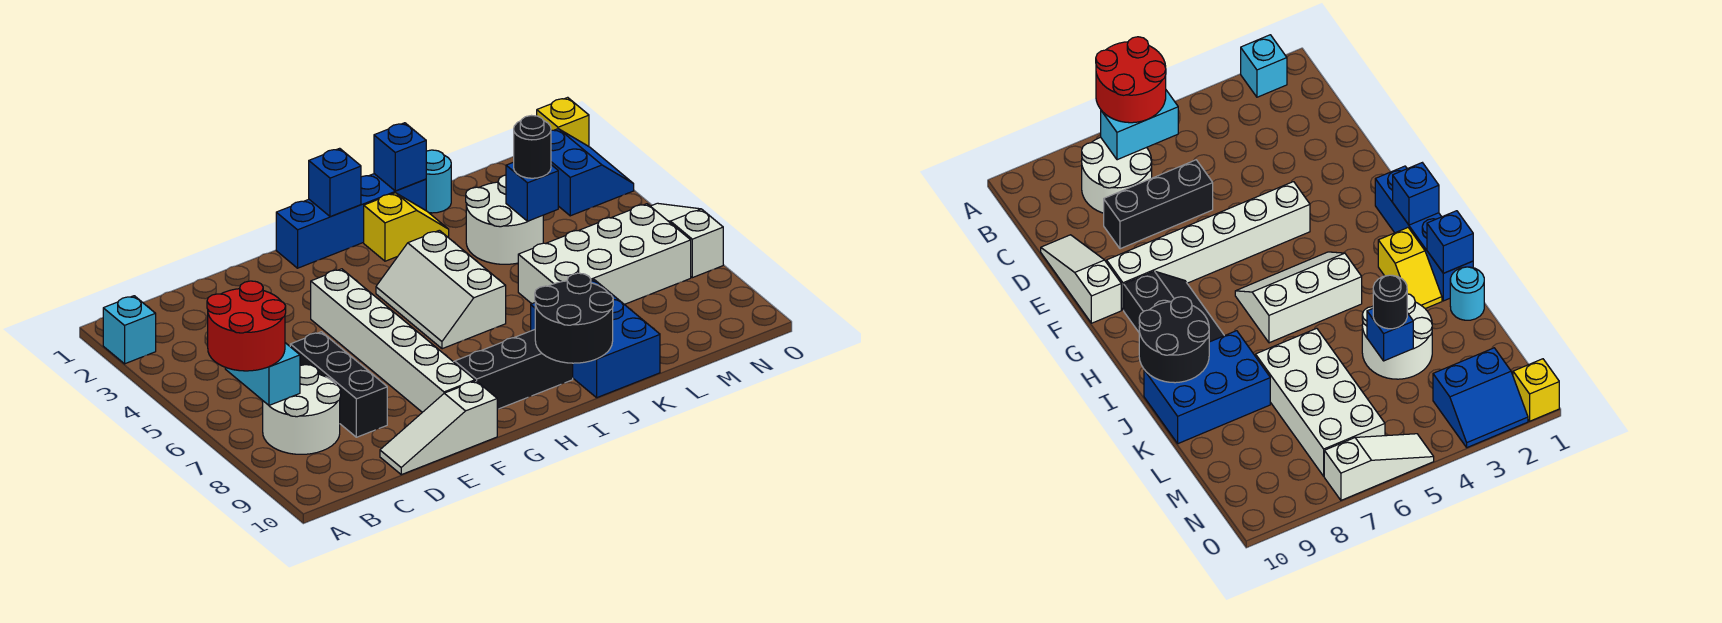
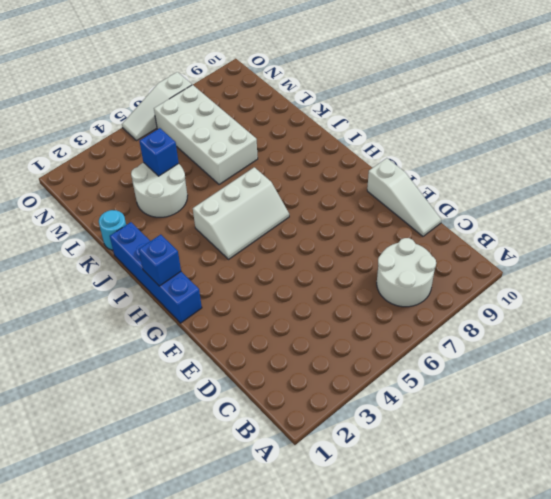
none -> cyan 1x1 brick [103,296,156,364]
none -> black 1x3 brick [290,332,387,437]
none -> white 1x6 brick [311,269,475,412]

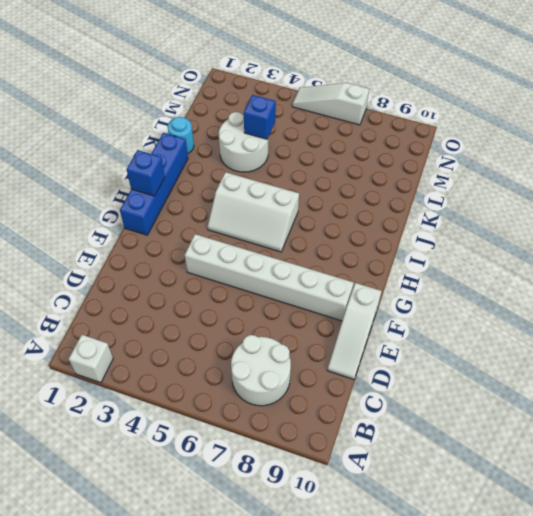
white 1x1 brick [69,335,113,383] -> cyan 1x1 brick [103,296,156,364]
none -> black 1x3 brick [290,332,387,437]
none -> black 2x3 slope [454,330,573,409]
none -> yellow 1x2 slope [364,193,449,261]

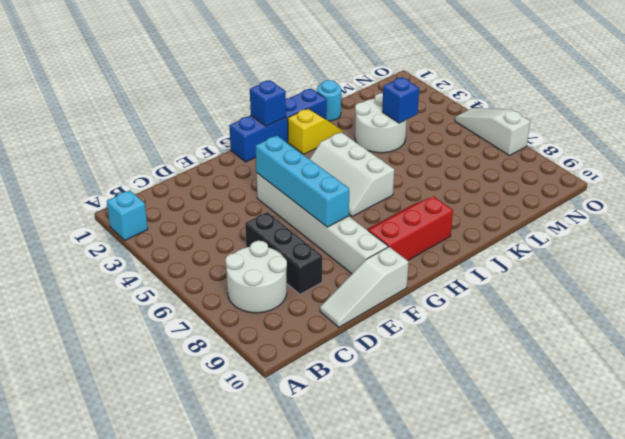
cyan 1x4 brick [256,136,349,227] -> none
red 2x3 slope [366,196,453,261] -> black 2x3 slope [454,330,573,409]
none -> blue 2x3 brick [531,280,660,398]
none -> white 2x4 brick [518,204,691,304]
none -> blue 2x2 slope [551,129,634,216]

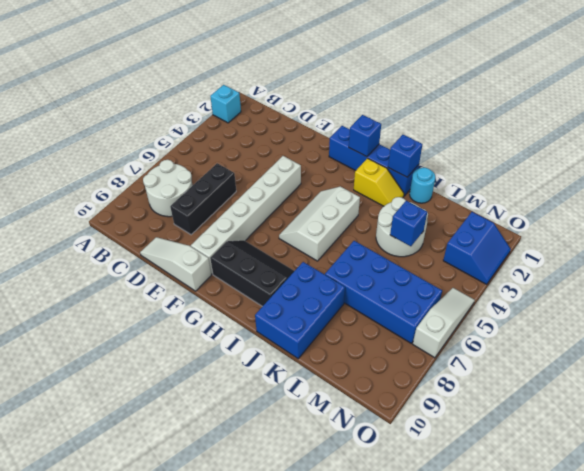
blue 2x4 brick [325,241,442,343] -> white 2x4 brick [518,204,691,304]
none -> yellow 1x1 brick [537,97,589,146]
none -> cyan 1x2 brick [225,343,300,405]
none -> black 2x2 round brick [535,273,613,363]

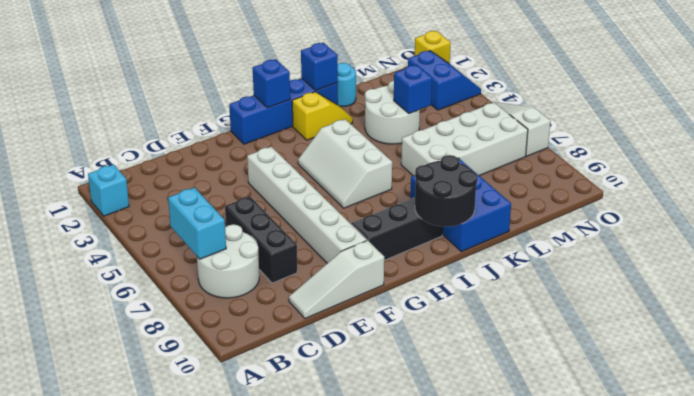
none -> red 2x2 round brick [207,281,286,371]
none -> black 1x1 round brick [514,116,551,178]

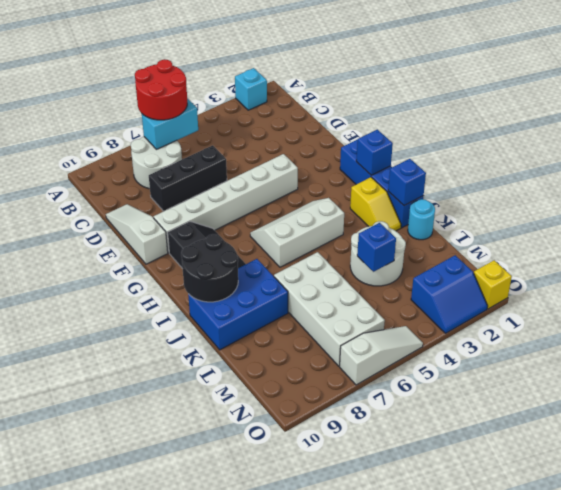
none -> black 1x1 round brick [514,116,551,178]

